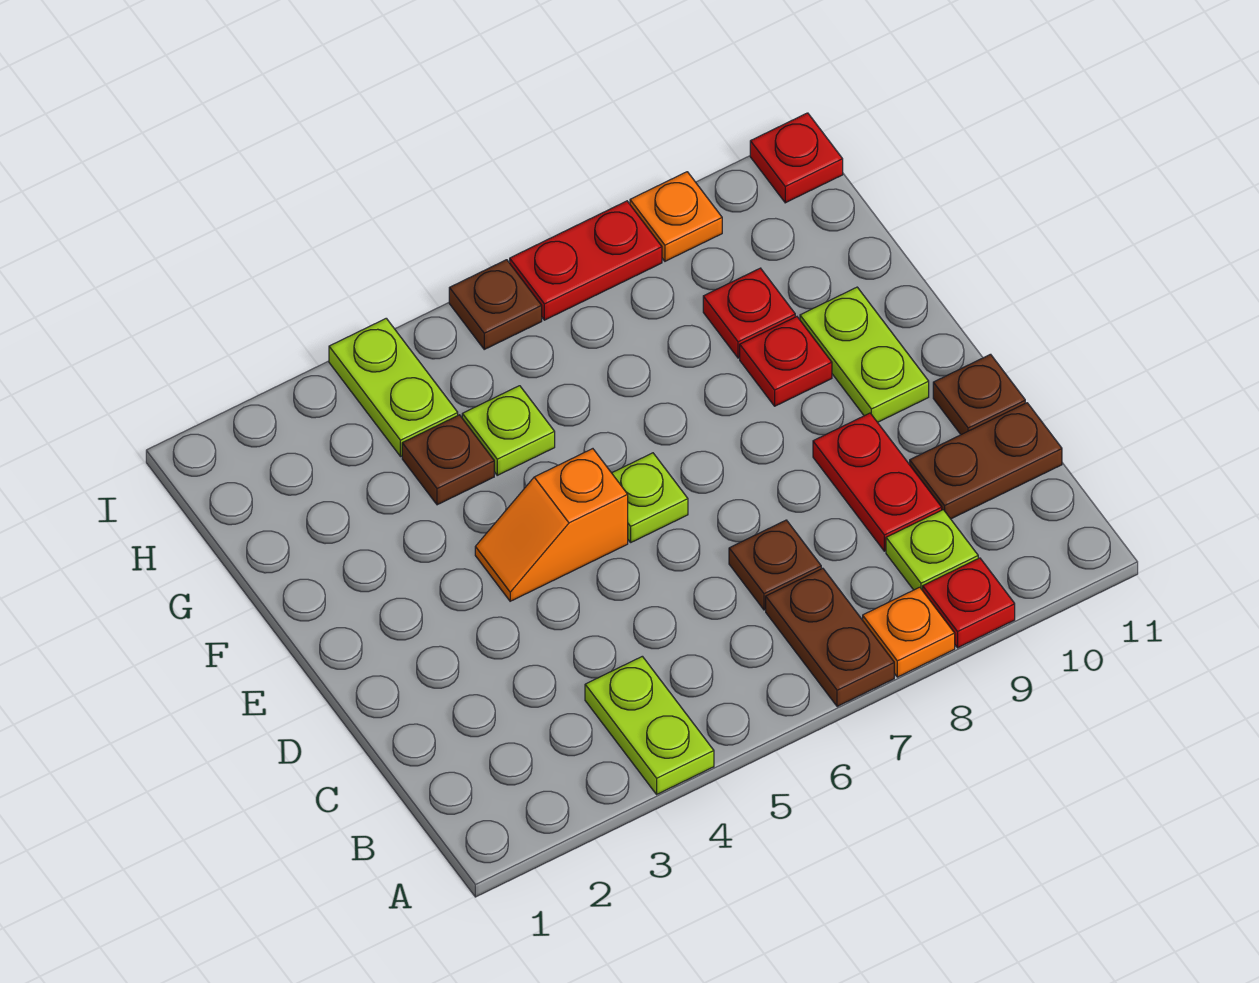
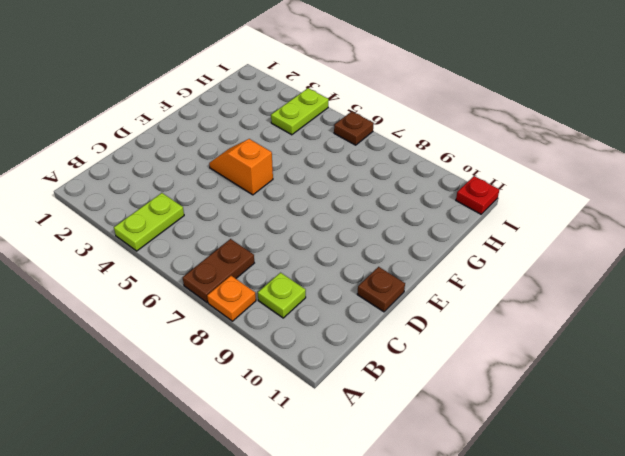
none -> red 1x1 plate [923,558,1015,648]
none -> brown 1x1 plate [729,520,821,610]
none -> red 1x2 plate [813,413,942,551]

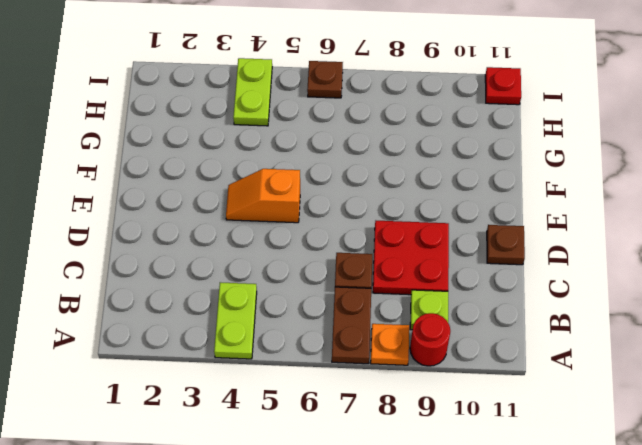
red 1x1 round brick [410,313,450,366] -> red 1x1 plate [923,558,1015,648]
red 2x2 plate [373,221,449,295] -> red 1x2 plate [813,413,942,551]
none -> brown 1x2 plate [910,403,1062,519]
none -> lime 1x1 plate [612,453,688,542]
none -> lime 1x2 plate [800,287,929,422]

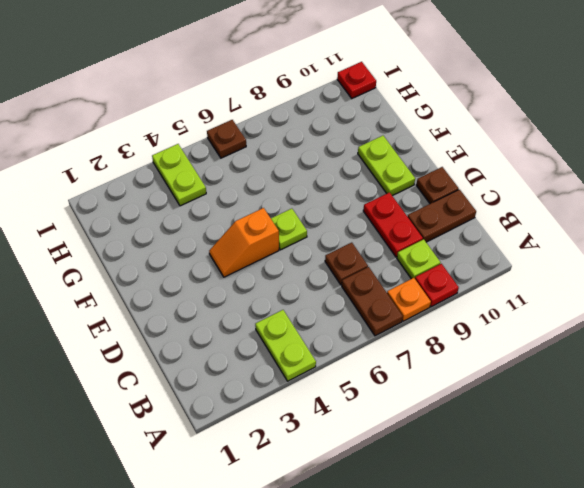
none -> red 1x1 plate [740,317,832,406]
none -> brown 1x1 plate [402,415,494,505]
none -> lime 1x1 plate [462,386,555,475]

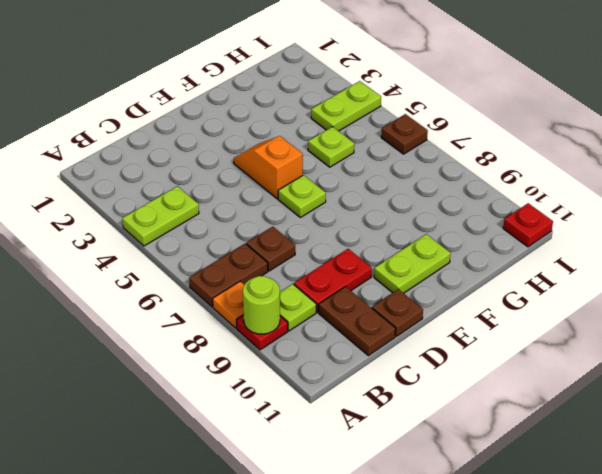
lime 1x1 round brick [243,276,280,334] -> none
none -> red 1x1 plate [740,317,832,406]
none -> brown 1x1 plate [402,415,494,505]
none -> red 1x1 plate [703,268,795,358]

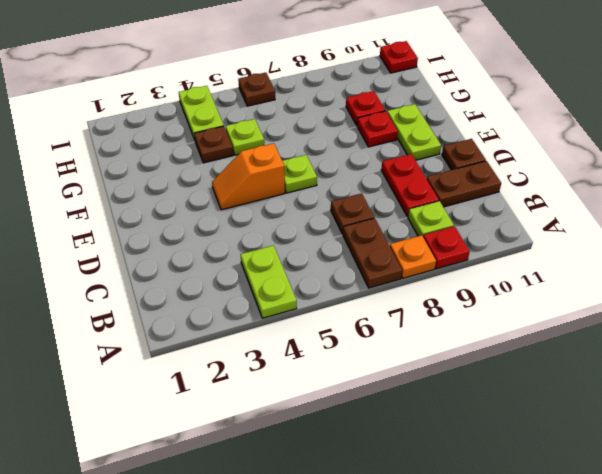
none -> red 1x2 plate [510,201,662,320]
none -> orange 1x1 plate [630,172,722,261]

